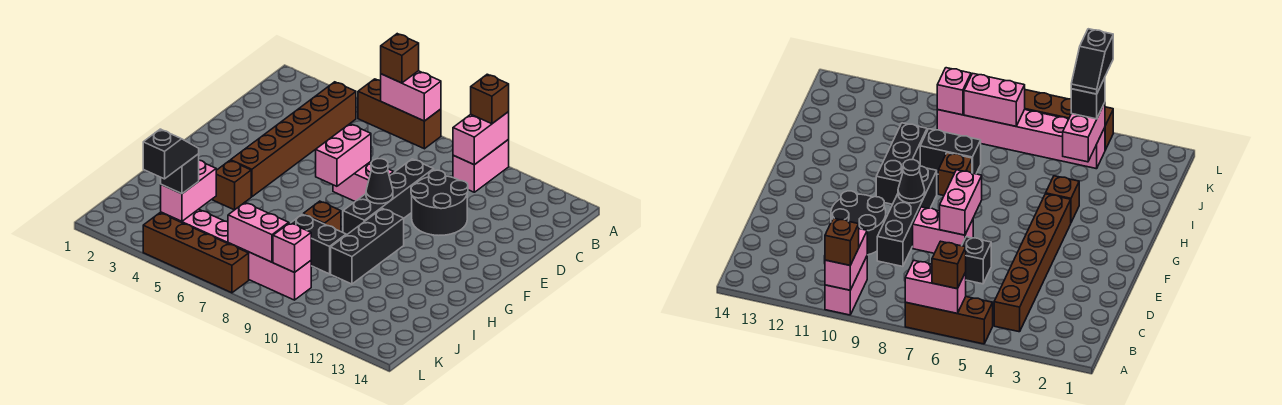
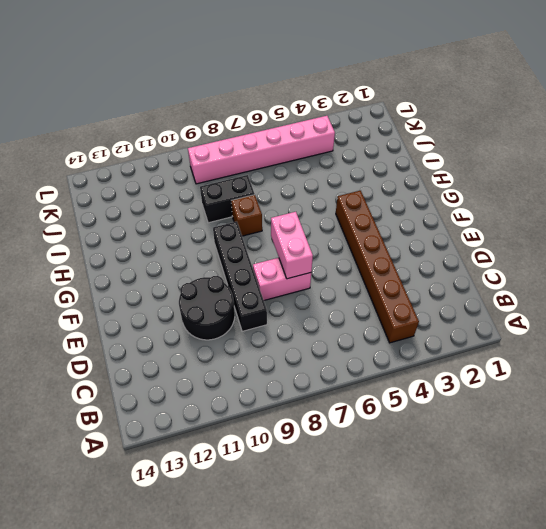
none -> brown 1x3 brick [358,79,441,149]
none -> pink 1x2 brick [453,140,509,192]
none -> black 1x1 brick [962,237,991,284]

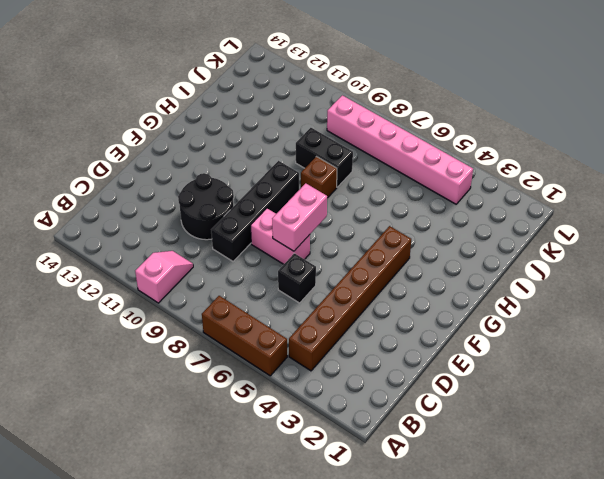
pink 1x2 slope [135,251,193,303] -> pink 1x2 brick [453,140,509,192]
none -> black 1x3 brick [331,209,404,284]
none -> brown 1x1 brick [213,161,251,210]
none -> brown 1x4 brick [143,213,249,293]

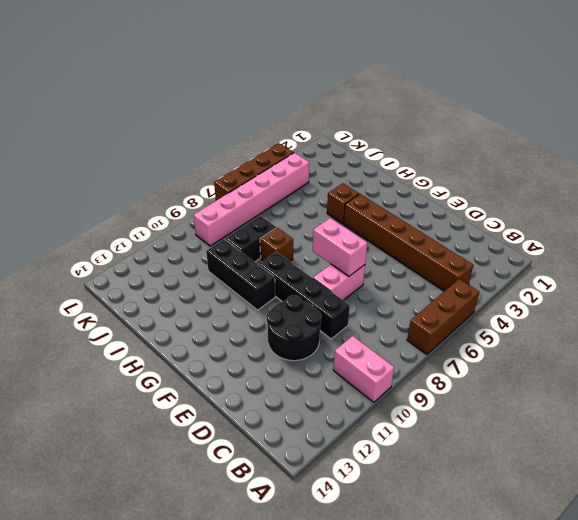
none -> black 1x1 brick [962,237,991,284]
none -> pink 1x2 brick [381,71,441,121]
none -> pink 1x2 brick [453,112,509,165]

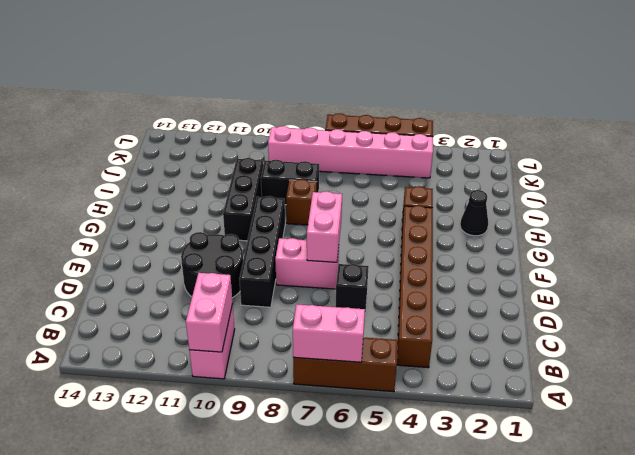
black 1x1 cone [460,190,488,236] -> black 1x1 cone moved to [366,159,393,204]
none -> pink 1x2 brick [161,160,216,221]
none -> pink 1x2 brick [228,203,289,262]
none -> pink 1x1 brick [273,223,311,272]

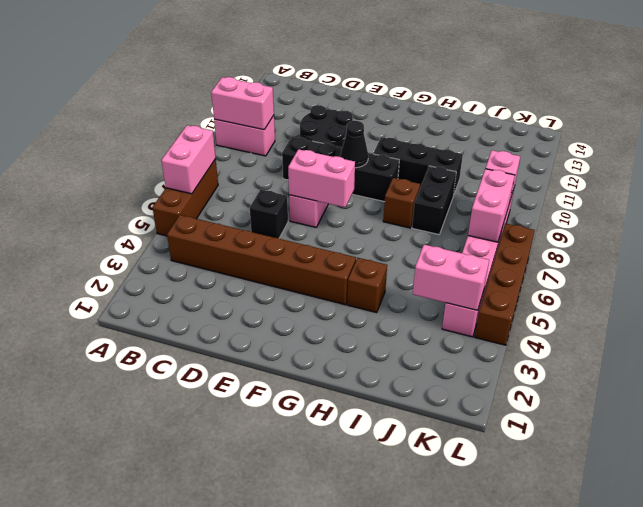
none -> brown 1x1 brick [381,34,419,83]
none -> brown 1x1 brick [471,74,509,124]
none -> black 1x1 brick [161,154,199,194]

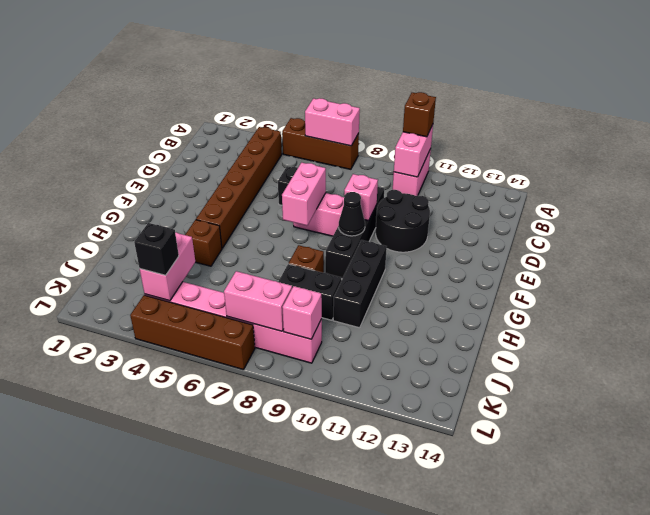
pink 1x1 brick [344,174,378,221] -> none
none -> brown 1x1 brick [381,34,419,83]
none -> black 1x2 slope [143,129,199,179]

